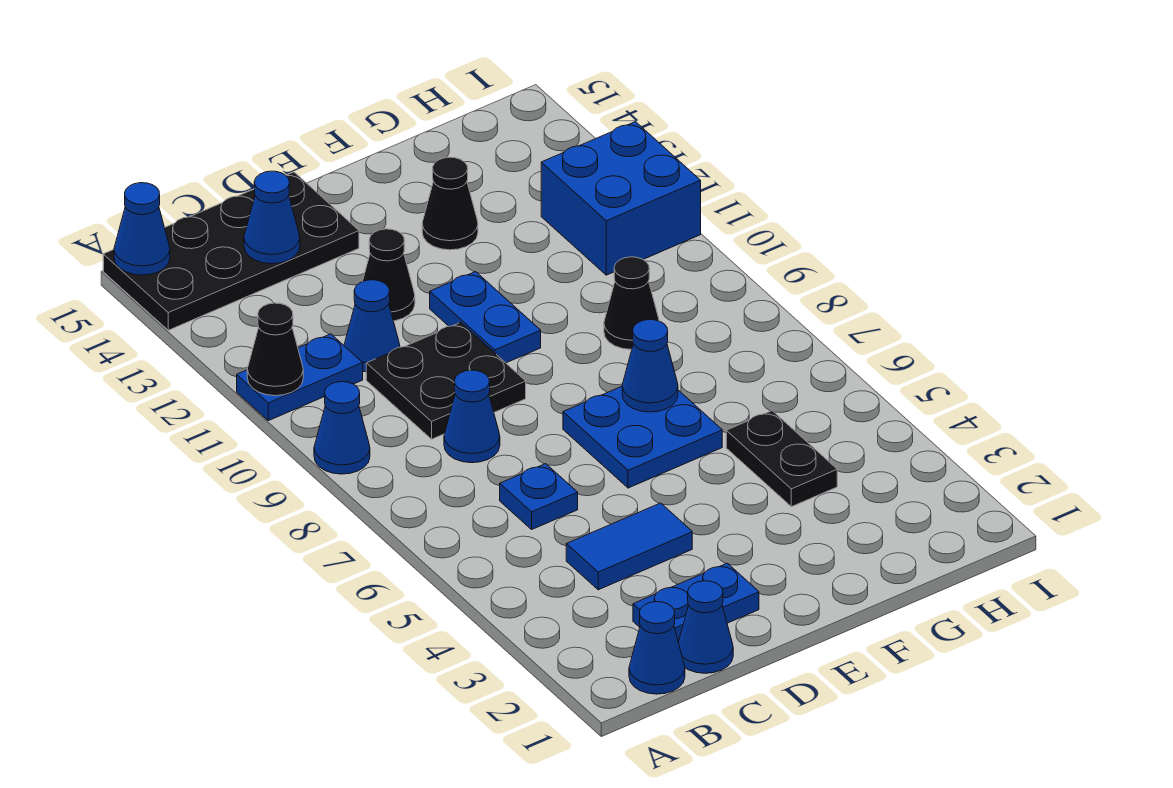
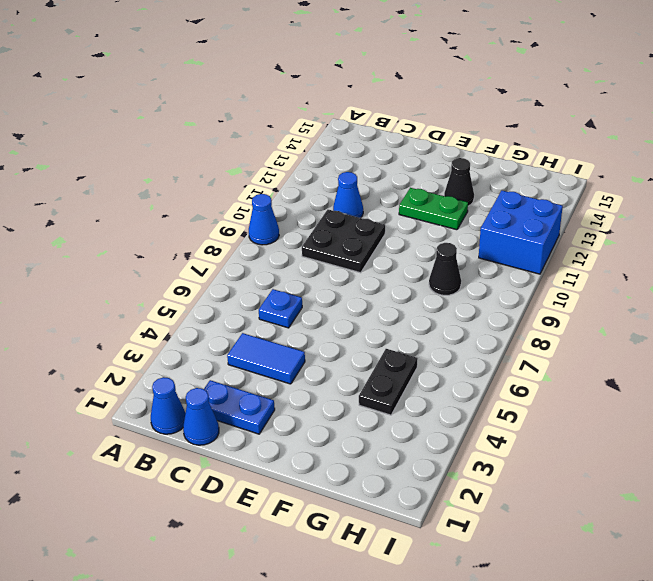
green 1x2 plate [399,188,468,230] -> none
none -> blue 1x2 plate [237,334,363,421]
none -> black 2x4 plate [103,172,359,330]
none -> blue 1x1 cone [444,370,500,463]

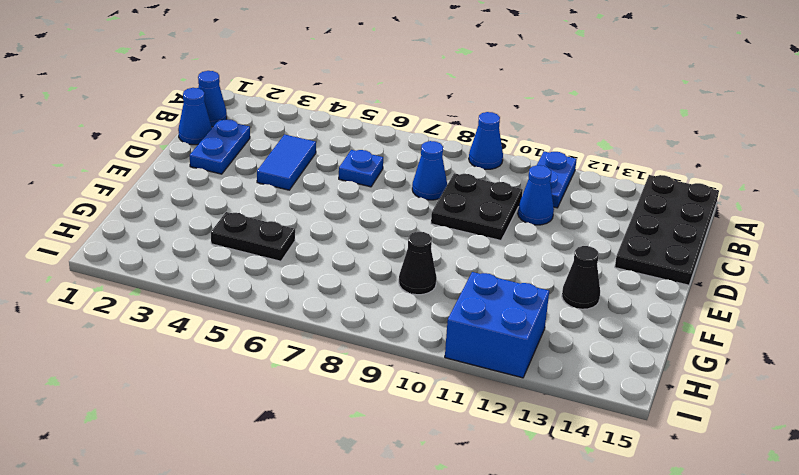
none -> black 1x1 cone [363,229,415,321]
none -> blue 2x2 plate [563,386,722,488]
none -> blue 1x2 plate [430,272,541,363]

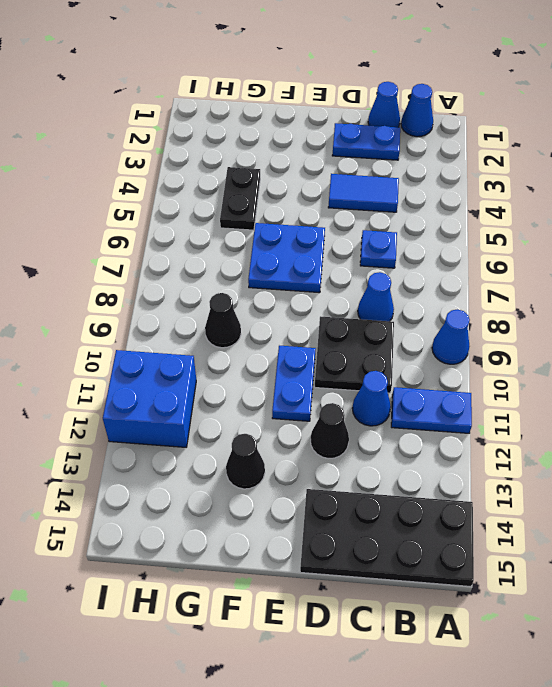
none -> black 1x1 cone [247,303,303,396]
none -> blue 1x1 cone [114,183,170,275]
none -> blue 1x1 cone [244,171,300,264]

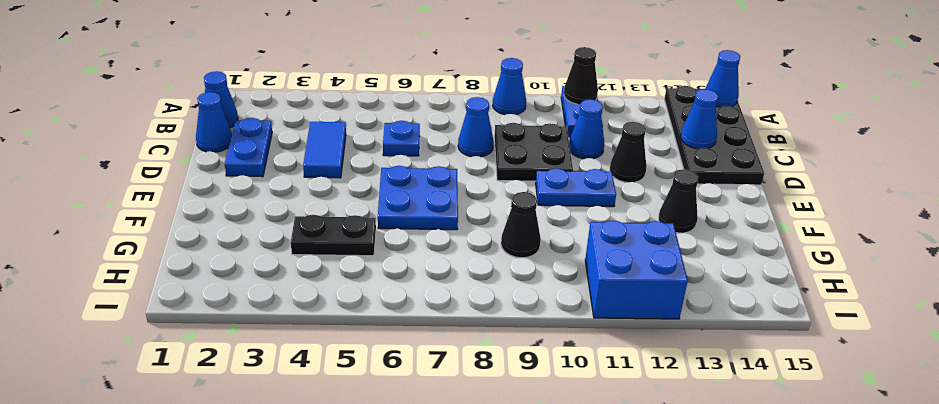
none -> blue 1x1 cone [622,320,678,412]

